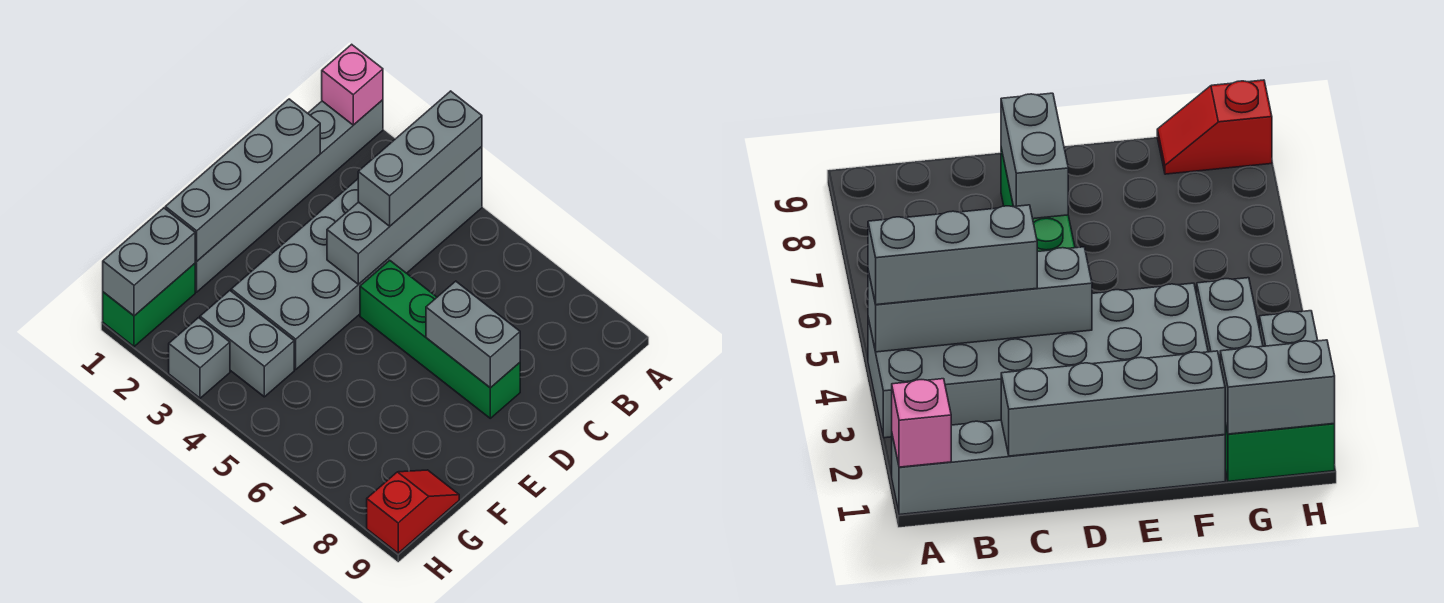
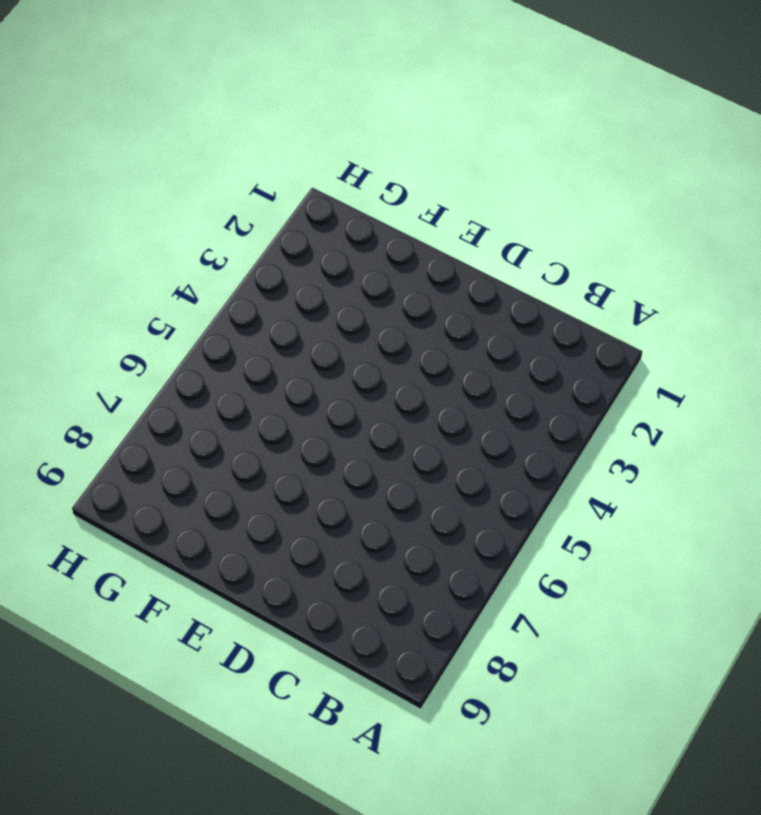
none -> grey 1x6 brick [195,100,383,292]
none -> grey 2x6 brick [231,177,482,369]
none -> green 1x4 brick [360,260,520,418]

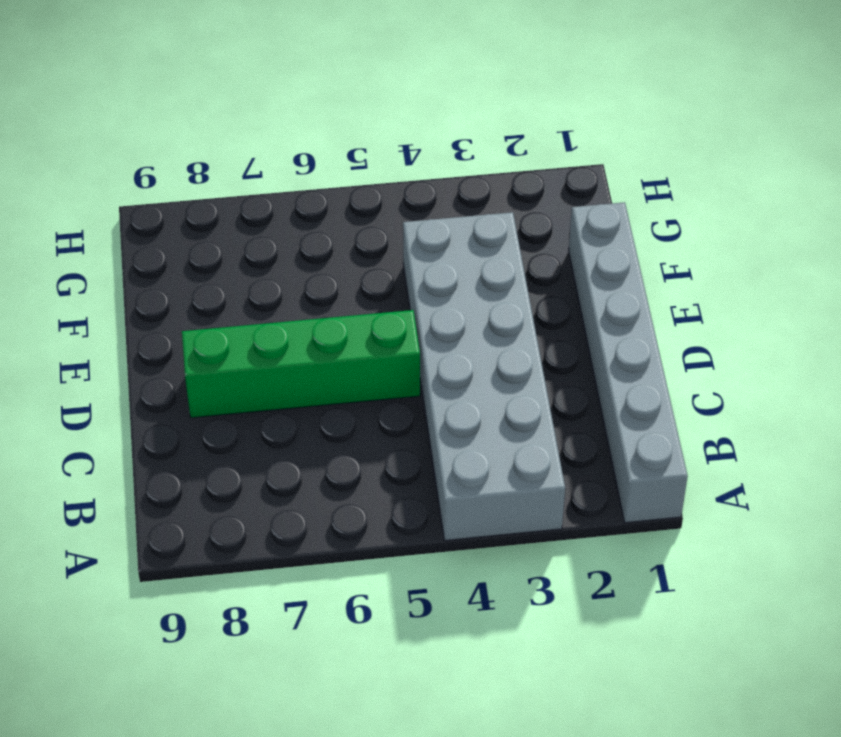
none -> green 1x2 brick [103,264,195,347]
none -> grey 1x2 brick [200,291,294,397]
none -> red 1x2 slope [367,470,459,553]

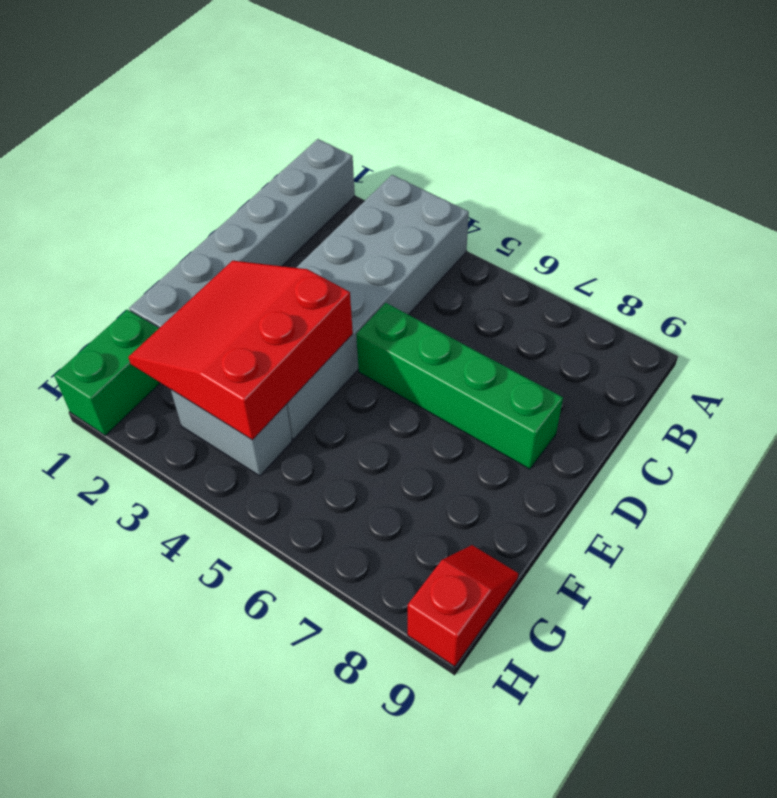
red 3x3 slope [128,261,353,440] -> none
none -> grey 1x1 brick [169,318,230,398]
none -> pink 1x1 brick [322,44,383,125]
none -> grey 1x4 brick [327,147,482,284]

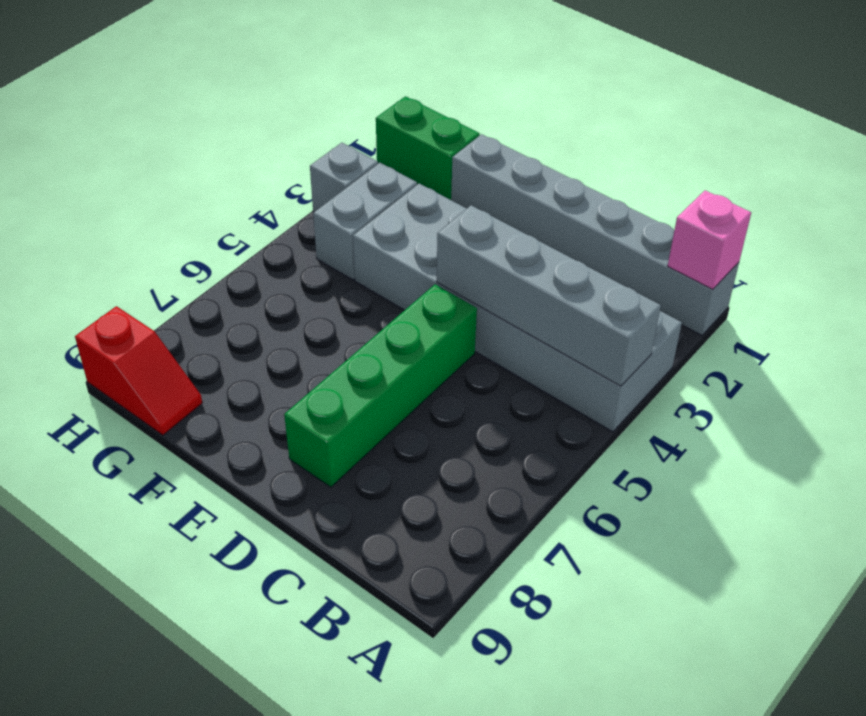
none -> grey 1x4 brick [165,99,320,261]
none -> grey 1x2 brick [426,281,520,388]
none -> grey 1x2 brick [103,208,195,316]

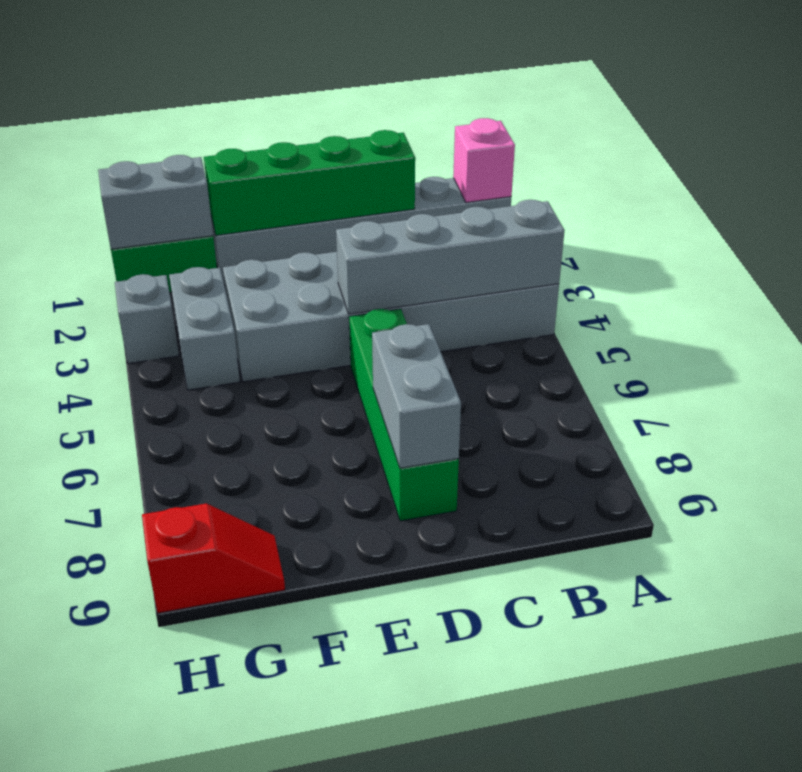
green 1x4 brick [204,130,415,235] -> grey 1x4 brick [165,99,320,261]
none -> grey 1x3 brick [358,91,482,226]

